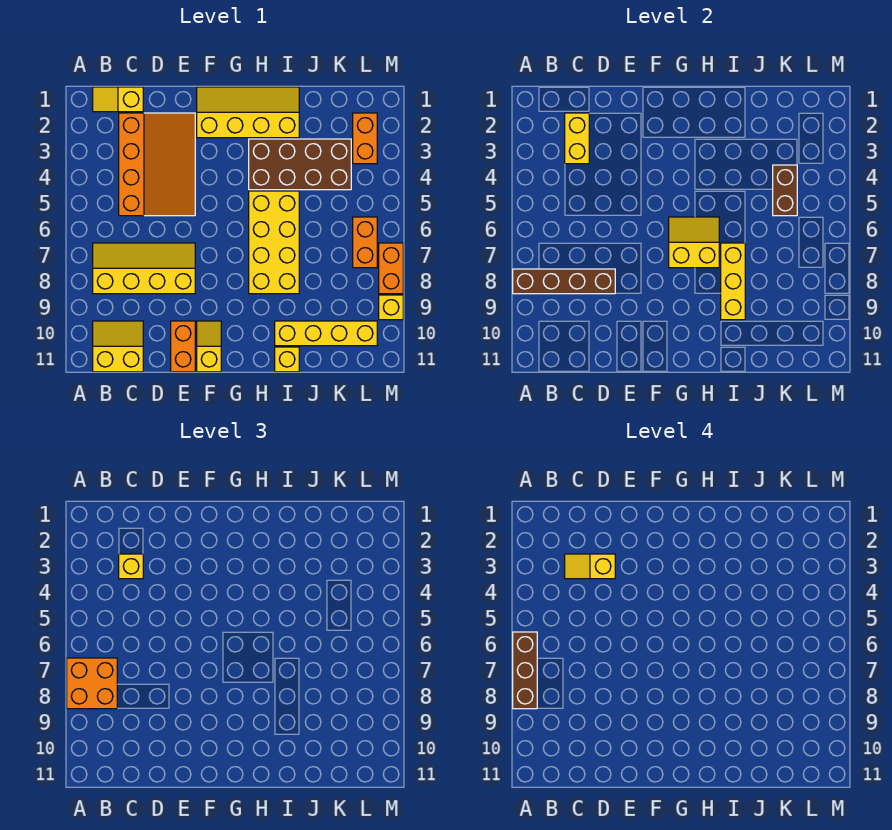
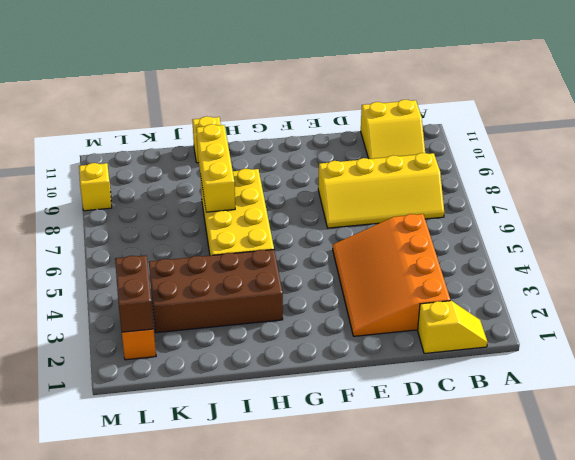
brown 1x2 brick [115,255,154,332] -> brown 1x2 brick moved to [773,165,797,216]
none -> orange 1x2 brick [171,321,195,372]
none -> yellow 2x4 slope [197,87,299,138]
none -> yellow 1x2 slope [197,321,221,372]

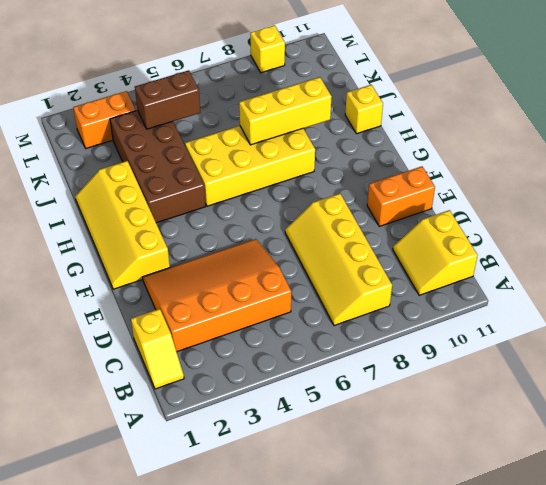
none -> yellow 1x2 slope [197,321,221,372]
none -> yellow 1x4 brick [275,321,377,346]
none -> orange 1x2 brick [353,217,377,268]

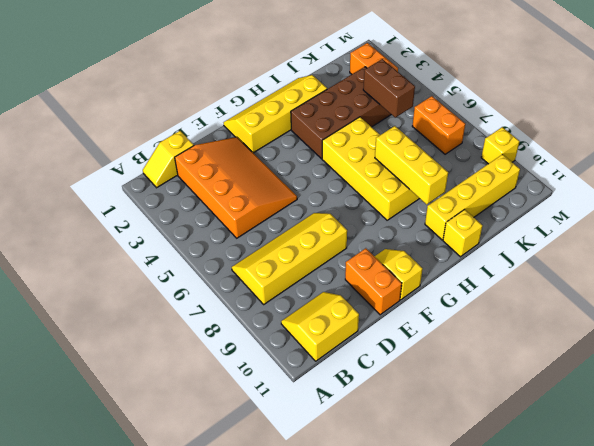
none -> orange 1x2 brick [379,243,403,294]
none -> brown 1x4 brick [513,269,615,294]
none -> yellow 1x2 brick [565,113,589,164]

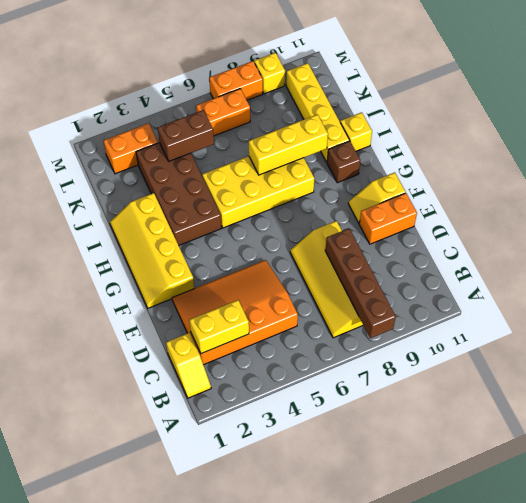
brown 1x1 brick [327,141,360,183] -> none
none -> yellow 2x2 slope [93,321,143,372]
none -> yellow 2x2 slope [669,217,719,268]
none -> orange 2x2 brick [67,658,117,709]

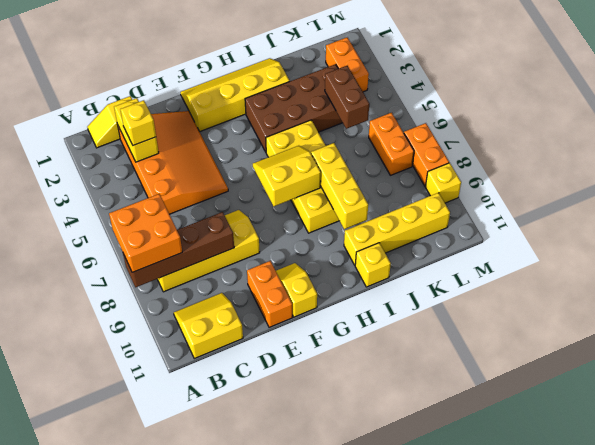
none -> brown 1x3 brick [513,632,537,709]
none -> yellow 1x2 slope [565,554,615,579]

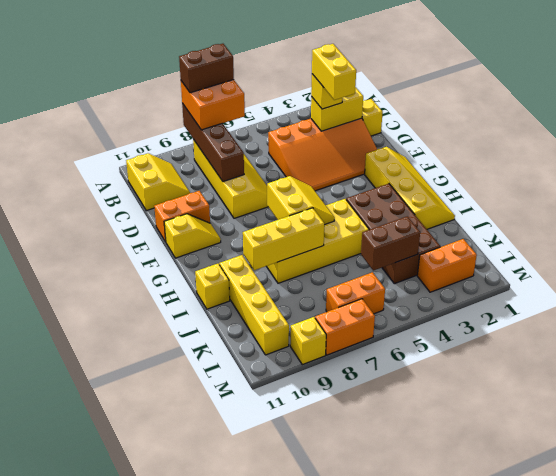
brown 1x2 brick [179,44,234,93] -> brown 1x3 brick [513,632,537,709]
yellow 1x2 brick [312,44,356,100] -> yellow 1x2 slope [565,554,615,579]

